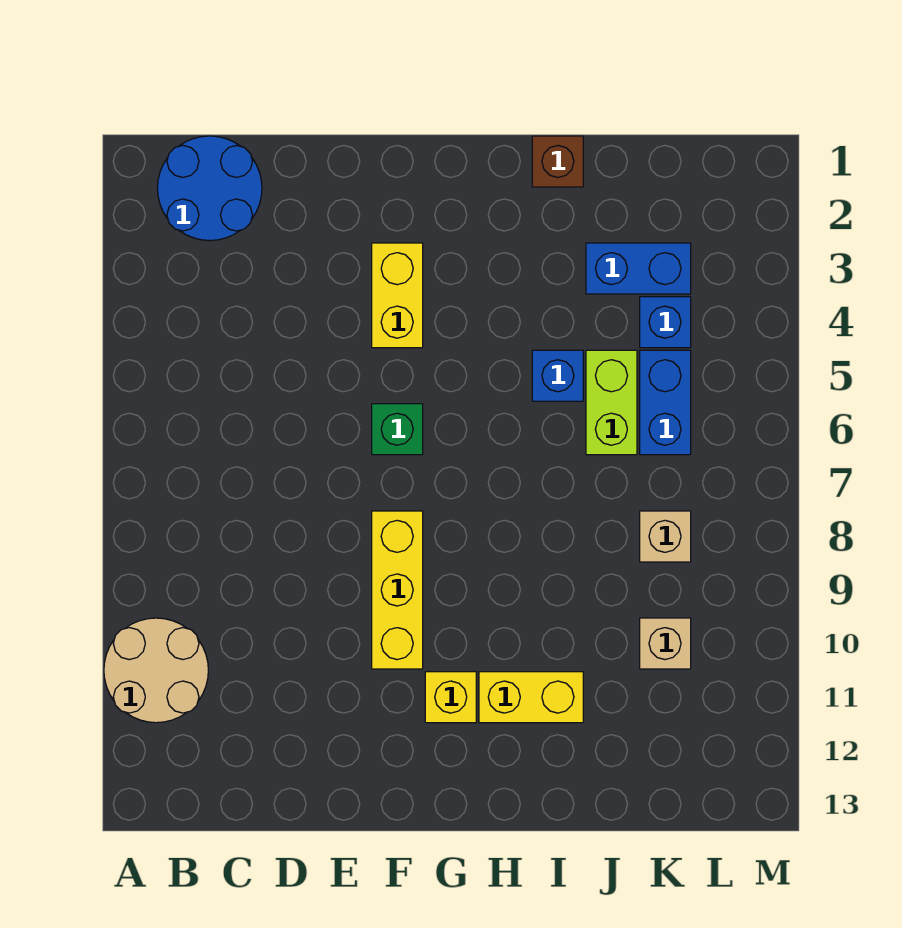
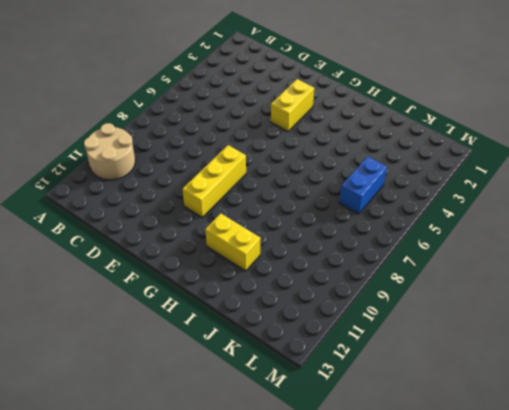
none -> blue 2x2 round brick [157,136,262,241]
none -> green 1x1 brick [372,404,423,455]
none -> yellow 1x1 brick [425,672,476,723]

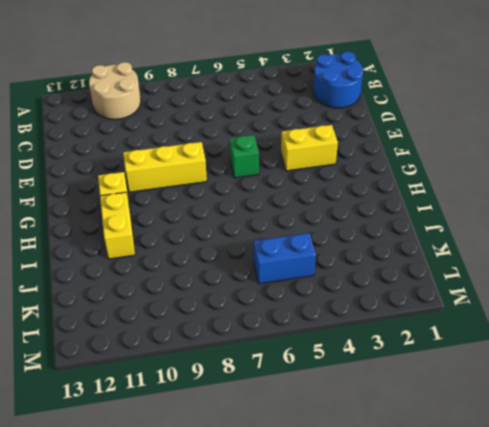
none -> brown 1x1 brick [532,136,583,187]
none -> blue 1x1 brick [532,350,583,401]
none -> blue 1x2 brick [586,243,691,294]

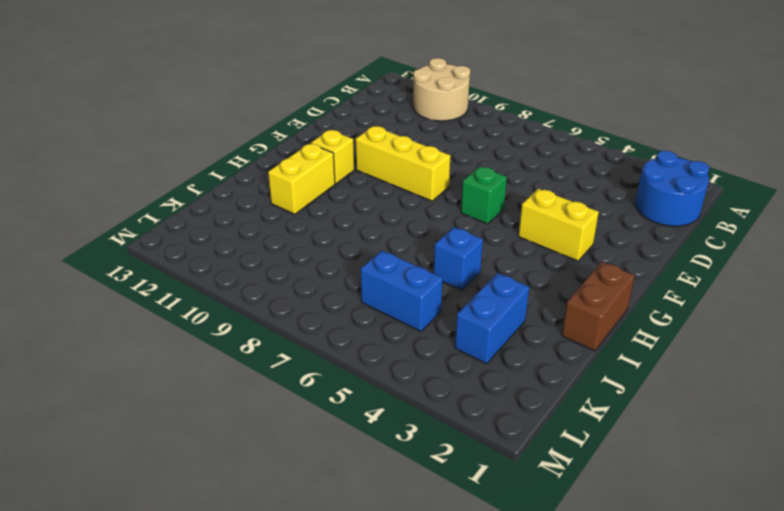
brown 1x2 brick [562,262,635,351] -> brown 1x1 brick [532,136,583,187]
none -> lime 1x2 brick [586,350,637,455]
none -> blue 1x1 brick [640,297,691,348]
none -> tan 1x1 brick [640,511,691,562]

